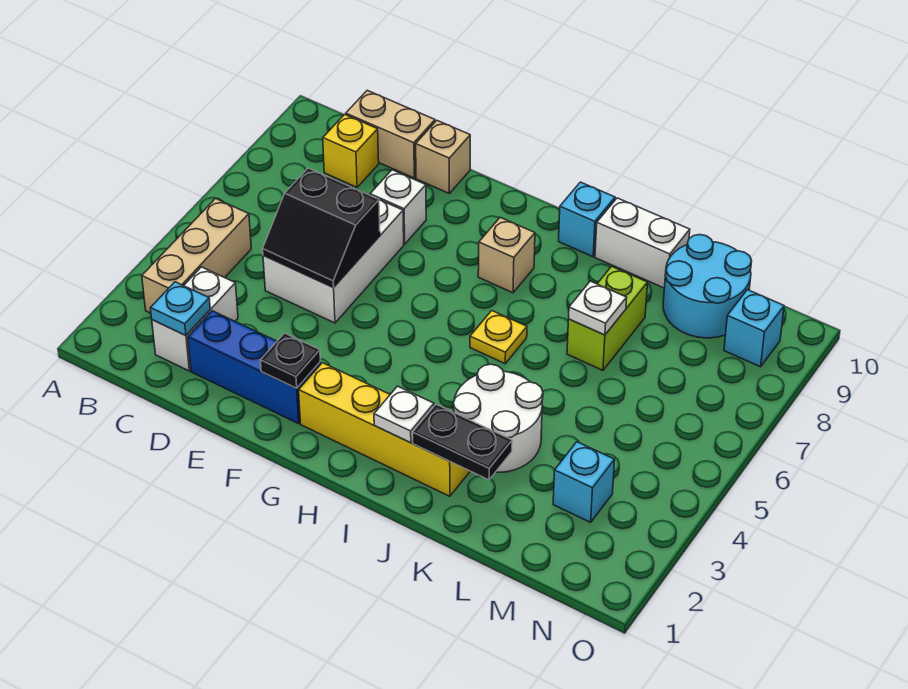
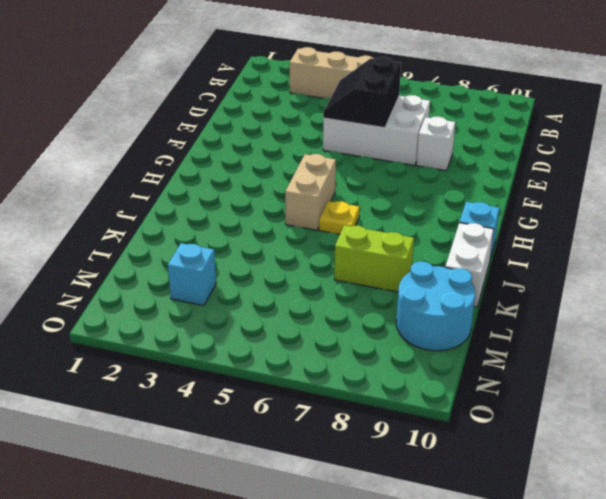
tan 1x2 brick [285,154,336,230] -> tan 1x2 brick moved to [346,90,435,178]
none -> white 1x2 brick [152,267,238,371]
none -> yellow 1x1 brick [323,114,379,187]
none -> blue 1x3 brick [188,311,321,424]

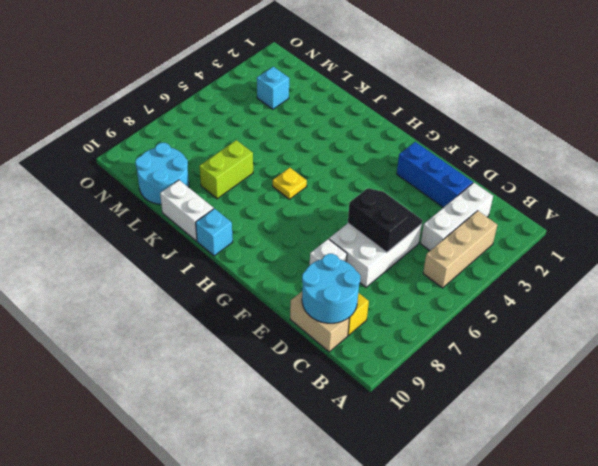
white 1x3 brick [421,183,493,251] -> white 1x2 brick [152,267,238,371]
cyan 2x2 round brick [302,254,360,323] -> none
none -> tan 1x1 brick [416,121,470,193]
none -> yellow 1x4 brick [299,363,470,496]
none -> tan 1x1 brick [478,217,535,293]

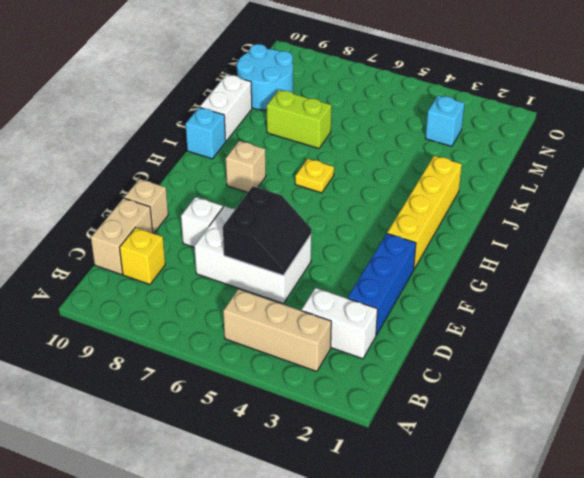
none -> white 2x2 round brick [453,364,543,472]
none -> cyan 1x1 brick [724,290,784,367]
none -> cyan 1x1 plate [151,282,210,336]

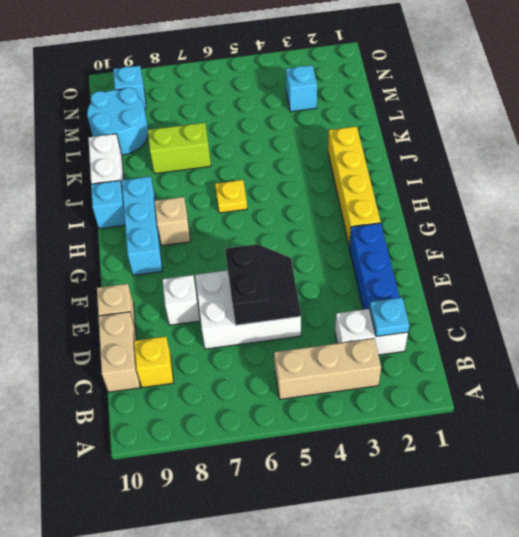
cyan 1x3 brick [122,177,162,275] -> none
none -> white 2x2 round brick [453,364,543,472]
none -> black 1x1 plate [260,333,320,388]
none -> white 1x1 plate [374,386,434,443]

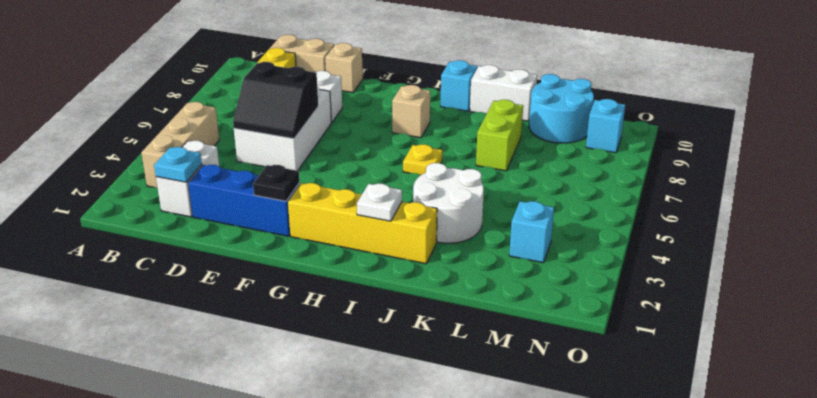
none -> black 1x2 plate [413,404,512,480]
none -> white 1x1 plate [569,281,627,335]

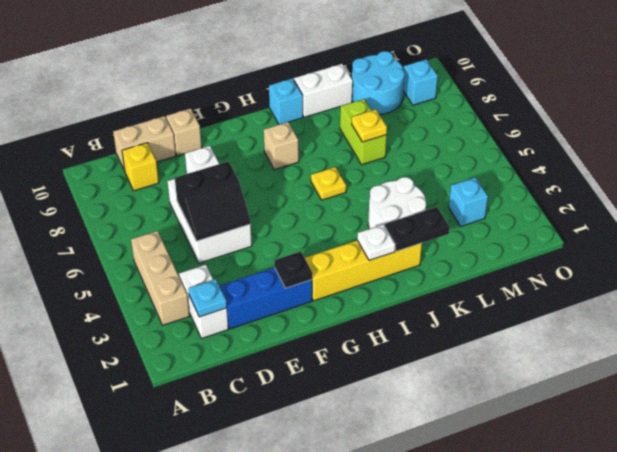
yellow 1x1 plate [352,110,387,142] -> white 1x1 plate [569,281,627,335]

